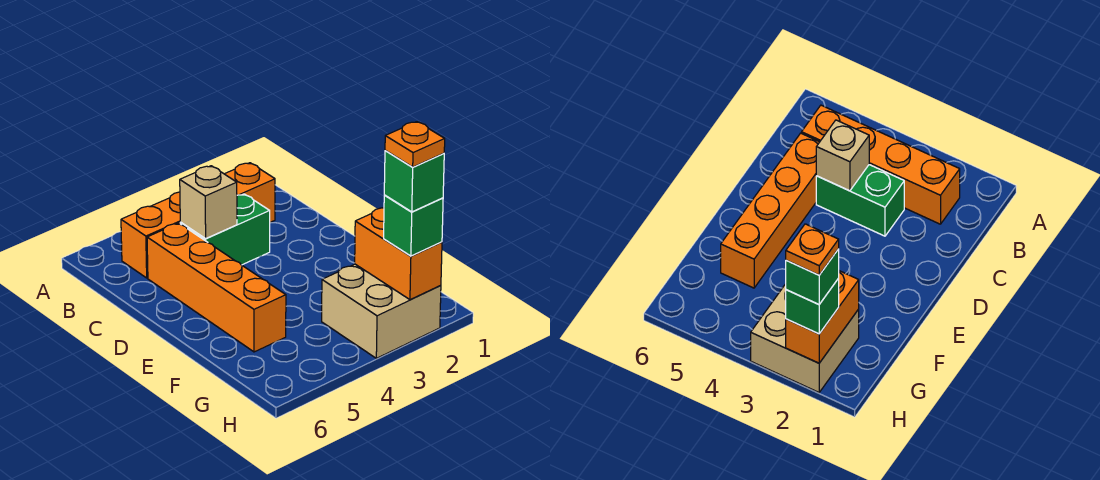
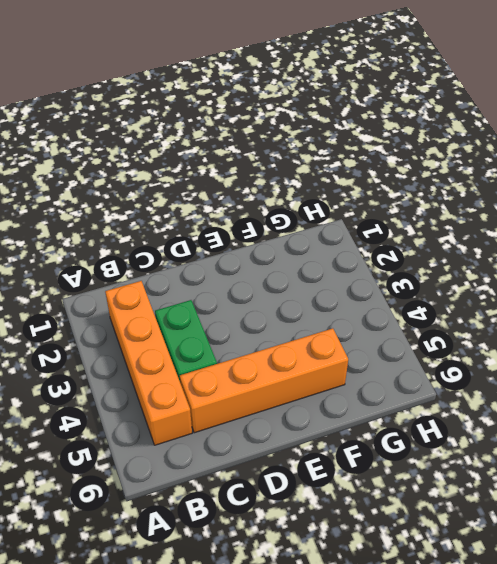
none -> tan 2x2 brick [322,264,441,358]
none -> tan 1x1 brick [180,166,237,239]

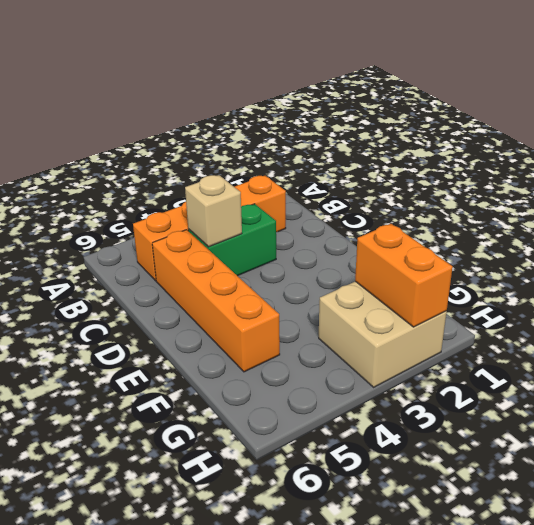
none -> green 1x1 brick [384,195,443,256]
none -> green 1x1 brick [384,150,444,212]

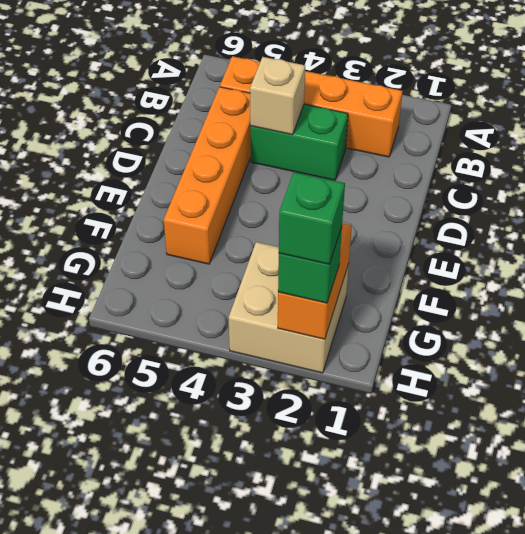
none -> orange 1x1 plate [385,122,445,167]

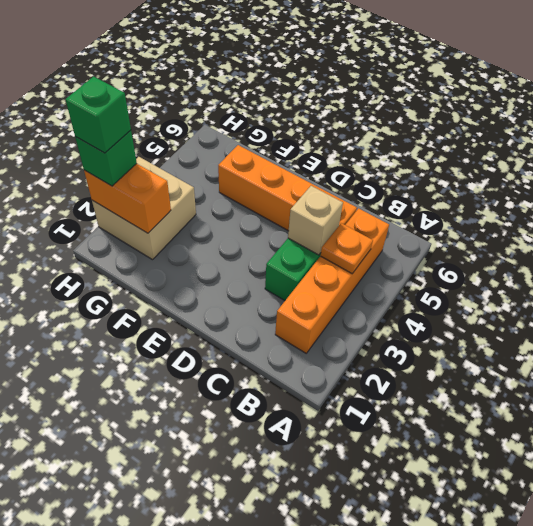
orange 1x1 plate [320,223,373,274] -> orange 1x1 plate moved to [385,122,445,167]

